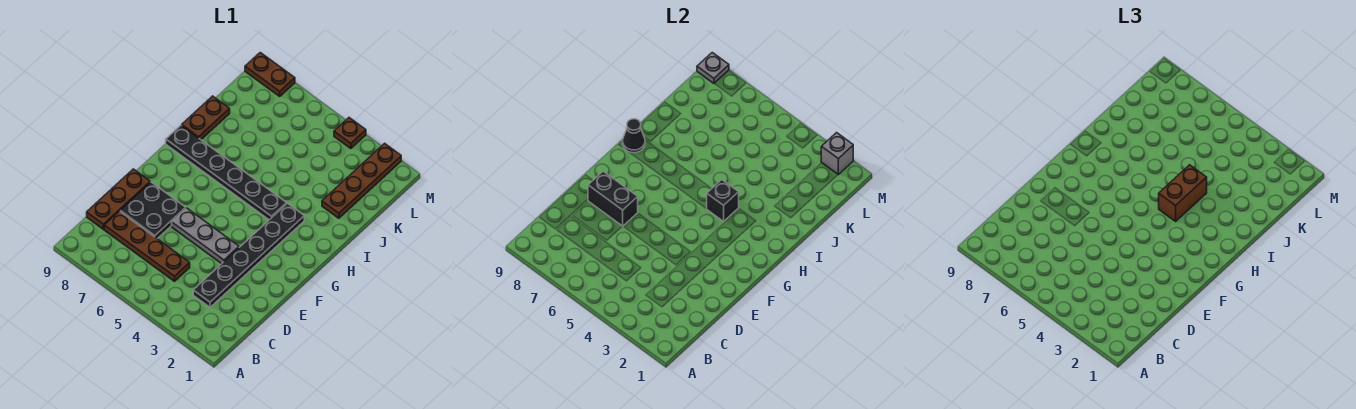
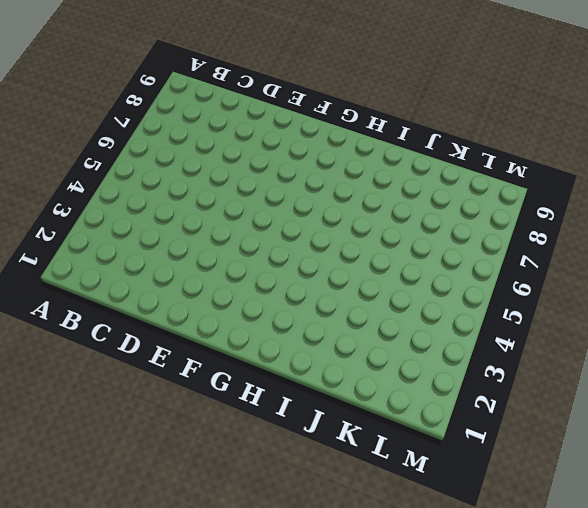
none -> black 1x6 plate [193,203,304,307]
none -> brown 1x4 plate [104,211,190,281]
none -> brown 1x3 plate [87,169,150,229]

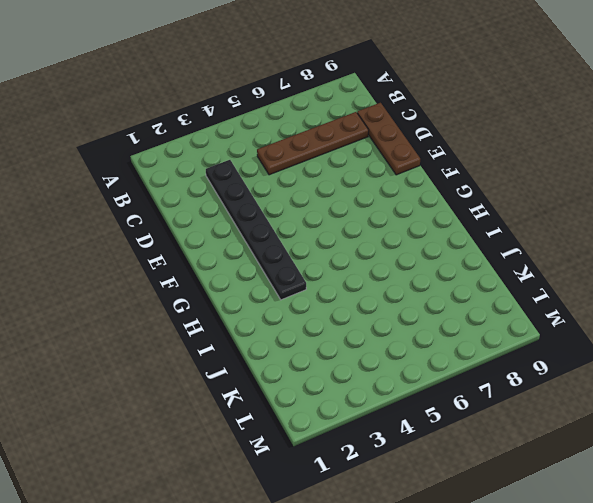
none -> black 2x2 plate [120,182,186,239]
none -> grey 1x3 plate [172,208,239,264]
none -> black 1x6 plate [166,126,287,220]

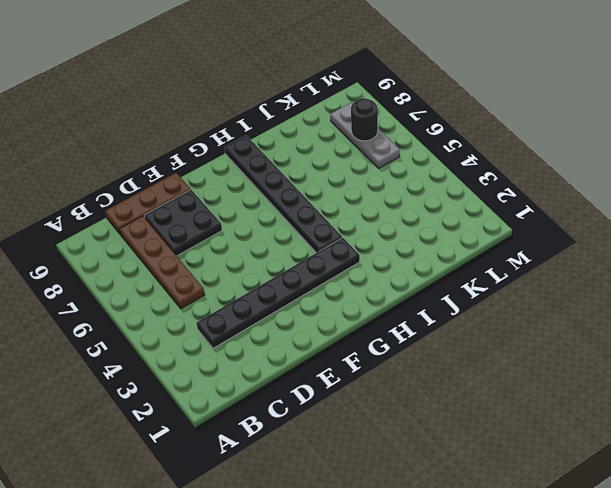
grey 1x3 plate [330,103,400,168] -> grey 1x3 plate moved to [172,208,239,264]
black 1x1 round brick [351,98,378,141] -> none
none -> brown 1x2 plate [182,96,230,139]
none -> brown 1x4 plate [322,143,401,218]
none -> brown 1x1 plate [334,118,366,149]

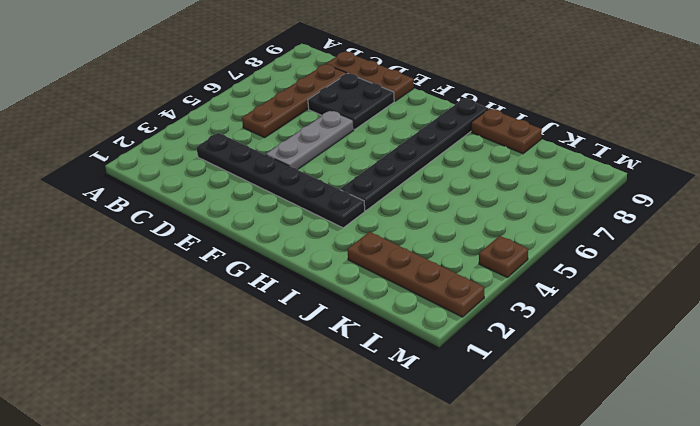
none -> brown 1x2 plate [245,53,295,96]
none -> black 1x2 brick [588,171,638,226]
none -> black 1x1 brick [707,180,739,221]

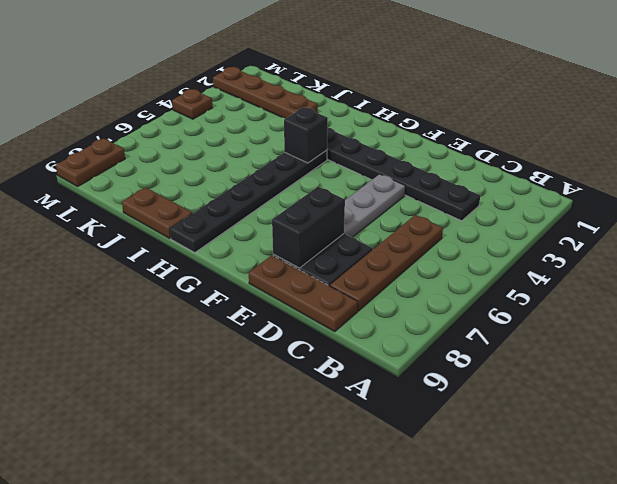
none -> black 1x1 cone [623,119,645,153]
none -> grey 1x1 brick [821,133,853,174]
none -> grey 1x1 plate [697,53,729,83]

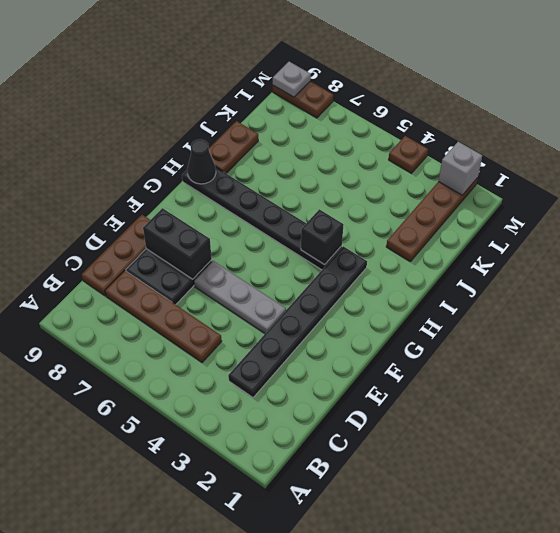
none -> brown 1x2 brick [1159,165,1207,221]

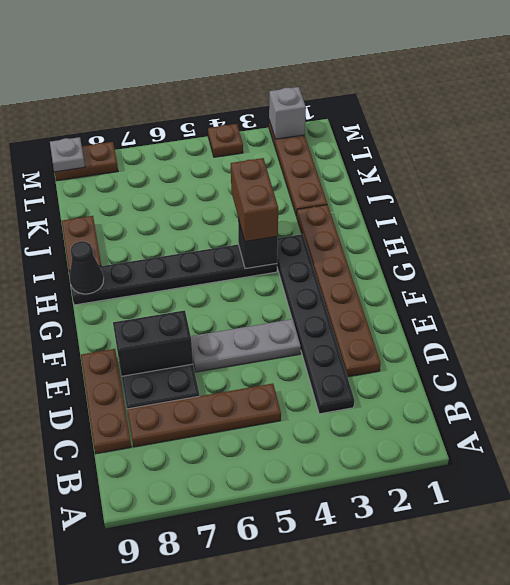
brown 1x6 plate [297,205,381,377] -> none

